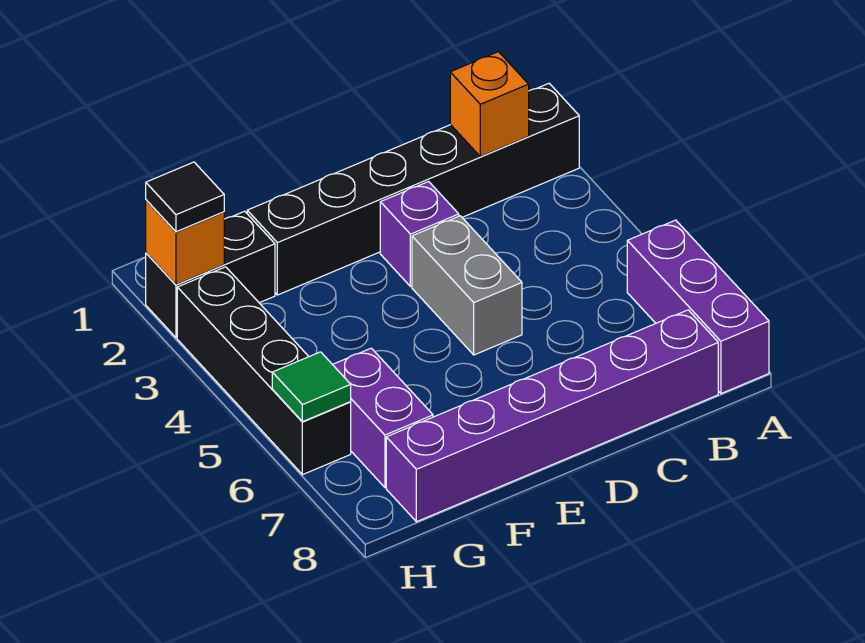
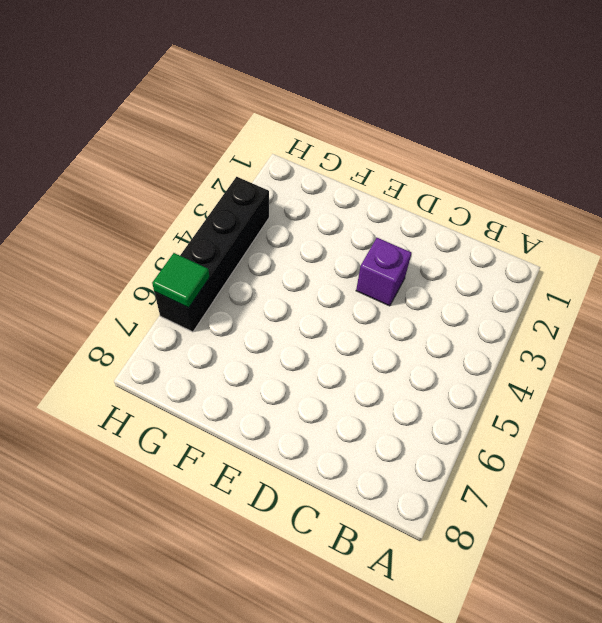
none -> black 1x6 brick [247,83,579,295]
none -> purple 1x3 brick [627,220,769,394]
none -> purple 1x6 brick [386,310,718,522]

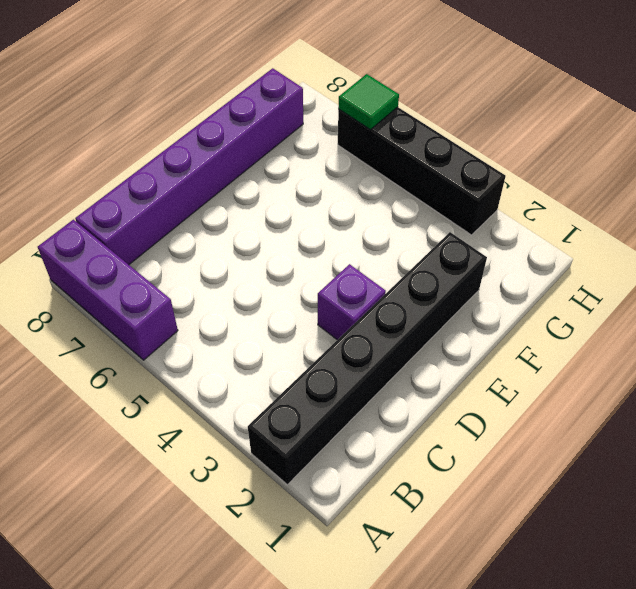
none -> grey 1x2 brick [412,216,522,355]
none -> black 1x2 brick [146,211,275,338]
none -> purple 1x2 brick [332,348,433,487]

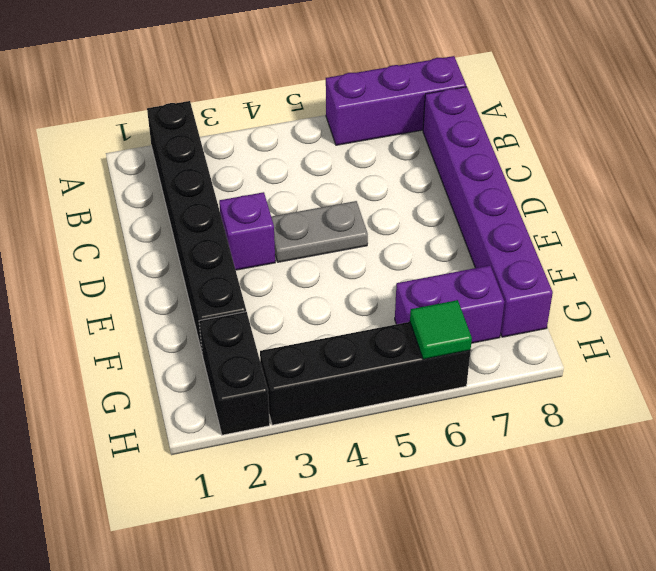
grey 1x2 plate [271,201,368,262] -> grey 1x2 brick [412,216,522,355]
none -> orange 1x1 brick [450,52,529,157]
none -> orange 1x1 brick [146,200,224,285]
none -> black 1x1 tile [146,162,224,232]

